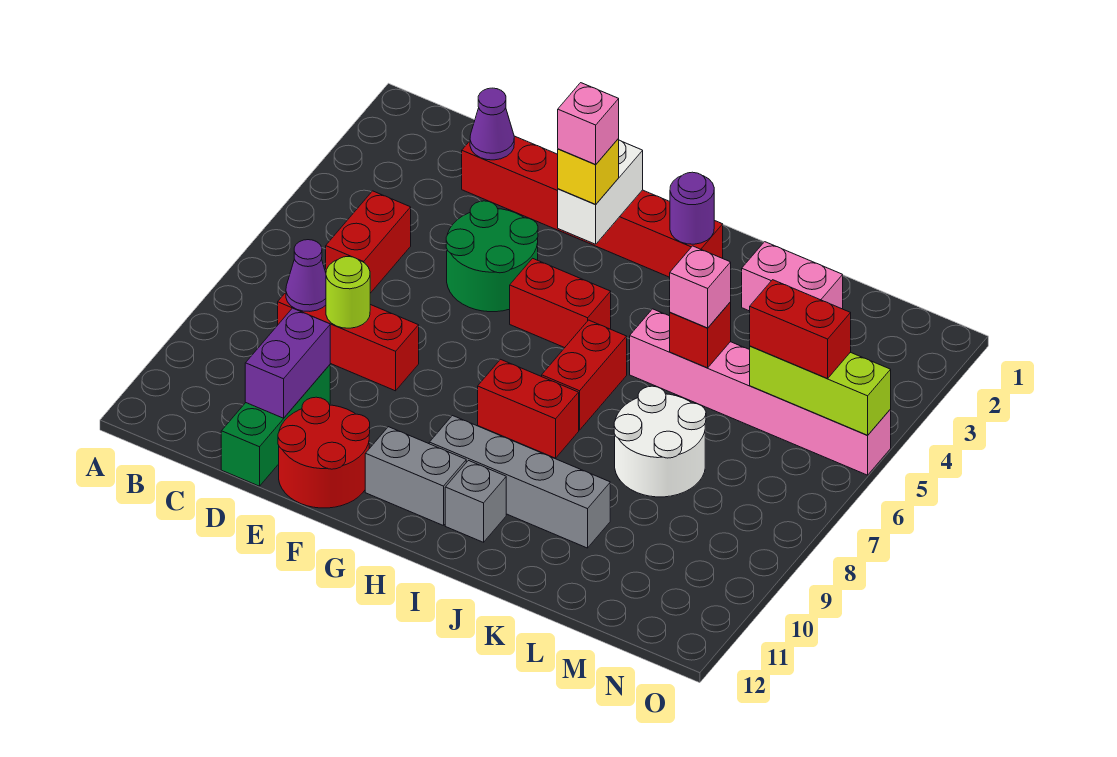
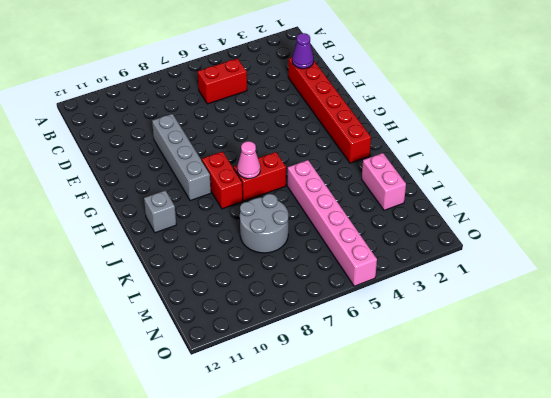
grey 1x4 brick [152,114,211,201] -> grey 1x4 brick moved to [429,416,610,548]
pink 1x1 cone [237,141,260,179] -> none
grey 2x2 round brick [240,194,288,253] -> white 2x2 round brick [614,386,706,497]
none -> red 1x3 brick [278,292,419,391]
none -> green 1x3 brick [221,365,330,486]
none -> green 2x2 round brick [446,201,538,312]

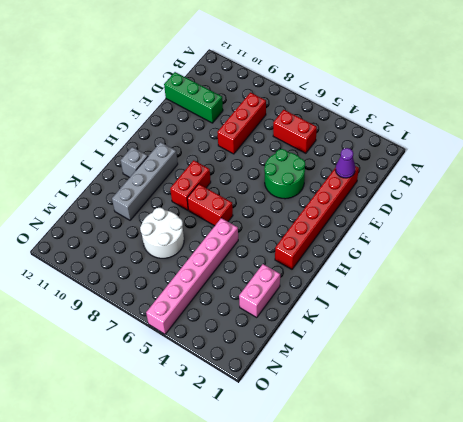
none -> red 2x2 round brick [278,397,370,508]
none -> red 1x2 brick [510,258,611,348]
none -> grey 1x2 brick [365,427,466,526]

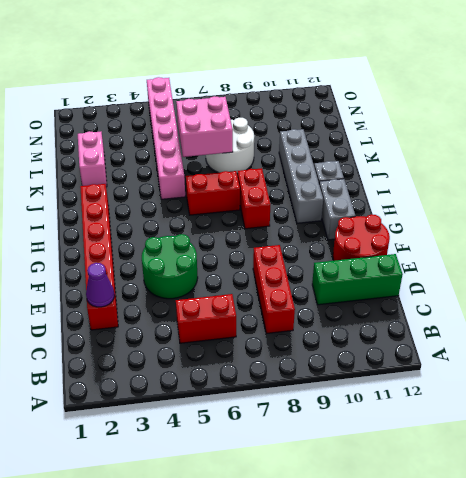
pink 2x2 brick [176,96,233,157] -> none
none -> red 1x2 brick [510,258,611,348]
none -> purple 1x1 cone [286,240,326,311]
none -> lime 1x1 round brick [326,257,370,328]

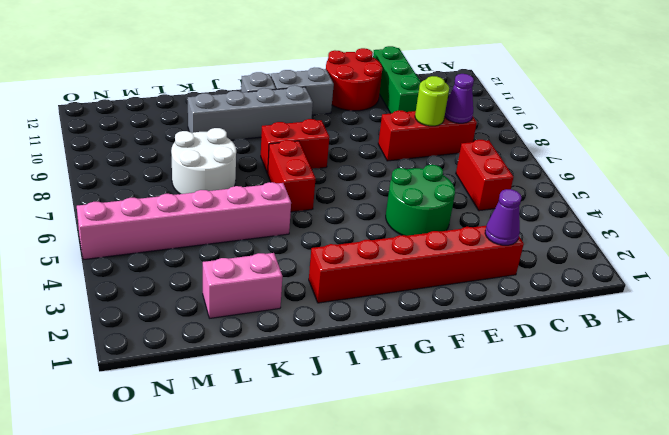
none -> red 1x2 brick [510,258,611,348]
none -> purple 1x2 brick [245,308,330,418]
none -> white 1x2 brick [558,140,643,244]

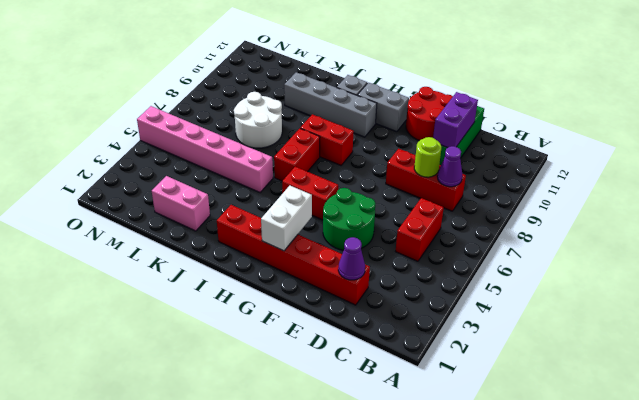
none -> purple 1x1 round brick [670,172,714,244]
none -> red 1x1 brick [670,302,731,368]
none -> lime 1x3 brick [750,346,891,435]

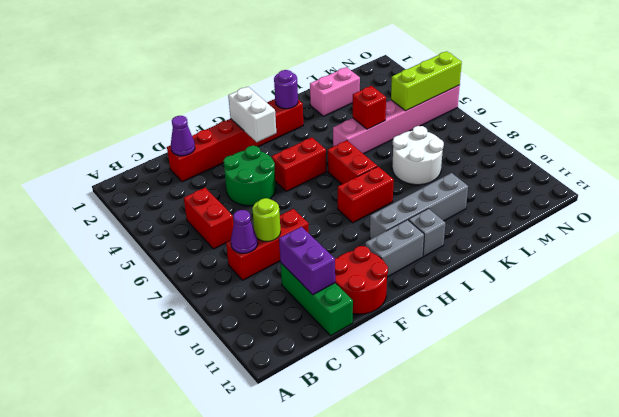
none -> yellow 1x1 brick [558,139,619,204]
none -> pink 1x1 brick [670,246,731,328]
none -> red 1x2 brick [750,280,851,378]

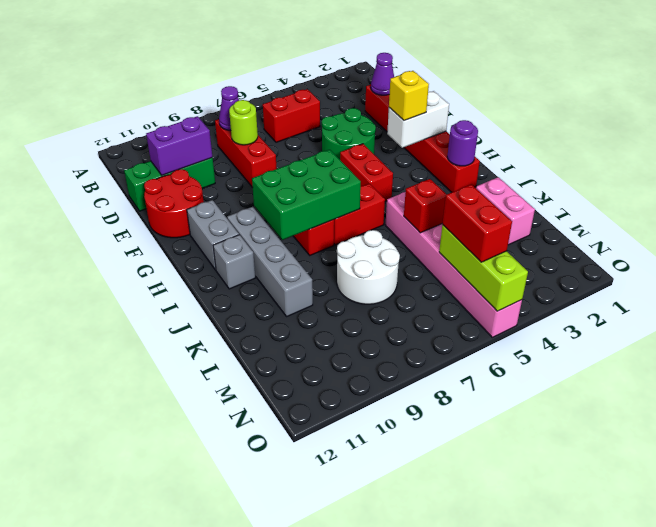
green 2x3 brick [252,150,361,240] -> none
none -> pink 1x1 brick [670,246,731,328]
none -> pink 1x1 brick [558,83,619,164]

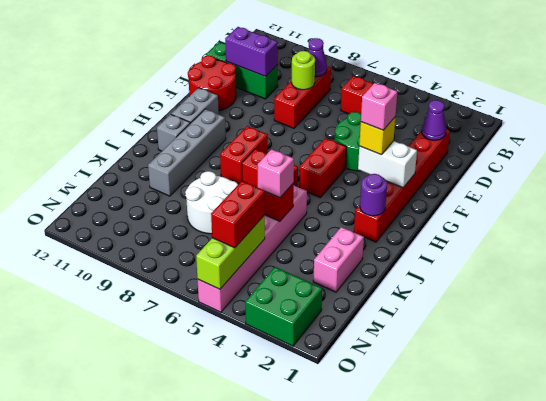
green 2x2 brick [245,267,322,346] -> none

